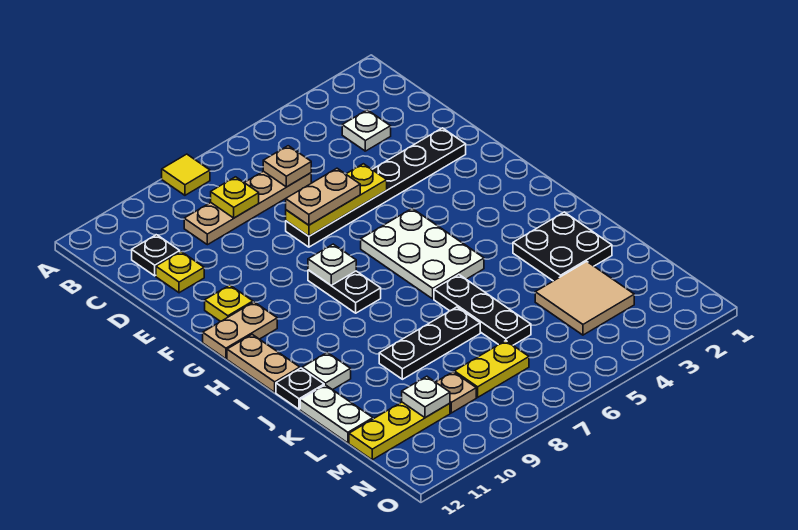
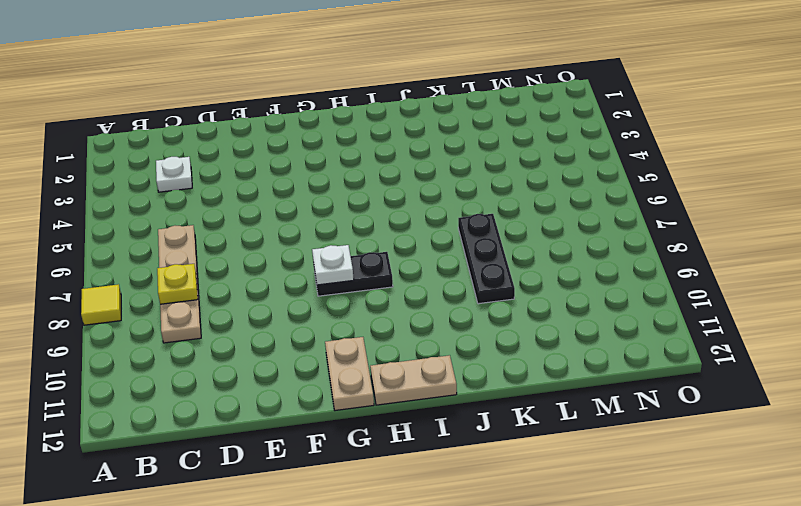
none -> black 1x1 plate [132,235,180,276]
none -> yellow 1x1 plate [156,252,204,293]
none -> black 1x6 plate [286,128,466,247]

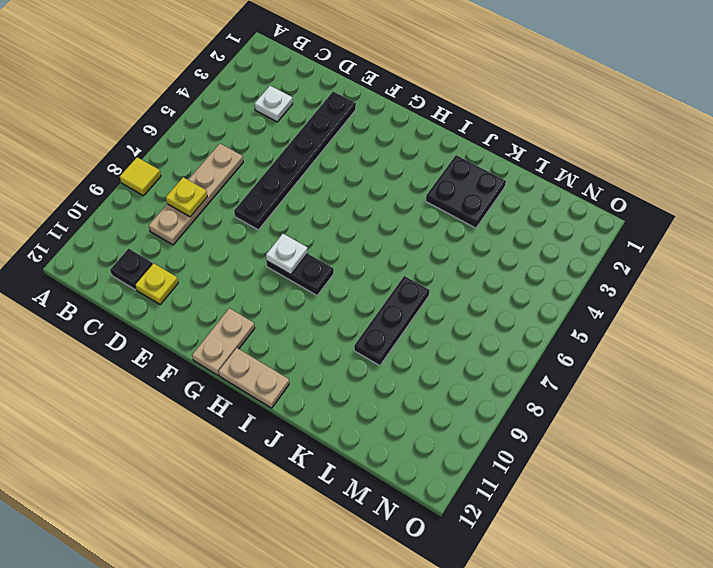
none -> yellow 1x1 plate [205,285,253,322]
none -> white 2x3 plate [361,209,484,299]
none -> black 1x3 plate [434,275,531,345]

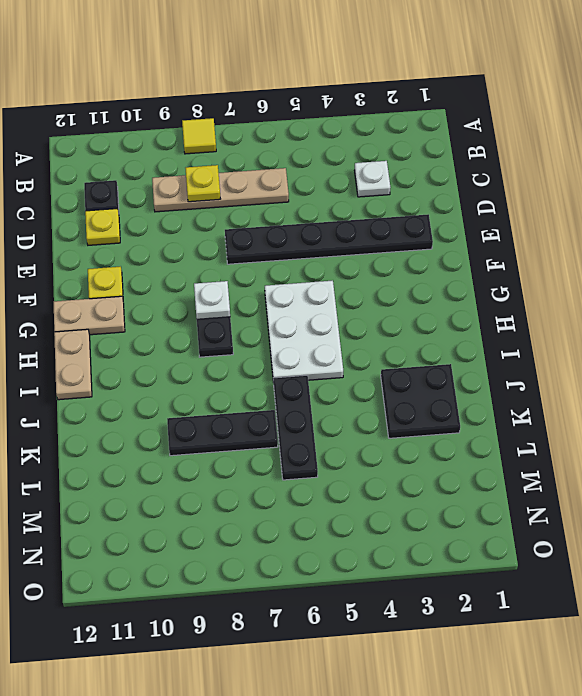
none -> white 1x1 plate [302,352,351,390]
none -> black 1x1 plate [276,368,324,409]
none -> white 1x2 plate [300,385,373,443]

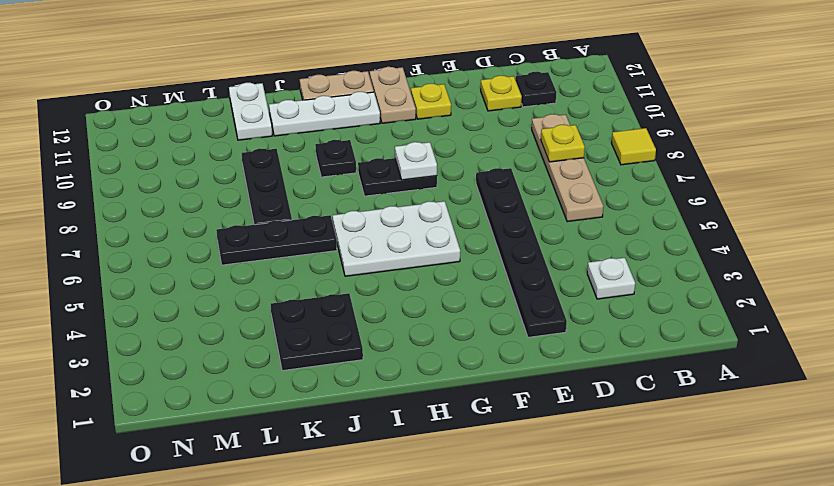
white 1x3 plate [269,92,380,136] -> white 1x1 plate [302,352,351,390]
black 1x1 plate [315,140,356,177] -> black 1x1 plate moved to [276,368,324,409]
white 1x2 plate [229,83,272,140] -> white 1x2 plate turned to [300,385,373,443]
none -> tan 2x2 tile [535,261,634,335]
none -> yellow 1x2 plate [454,341,529,397]
none -> tan 1x1 plate [436,372,476,413]

